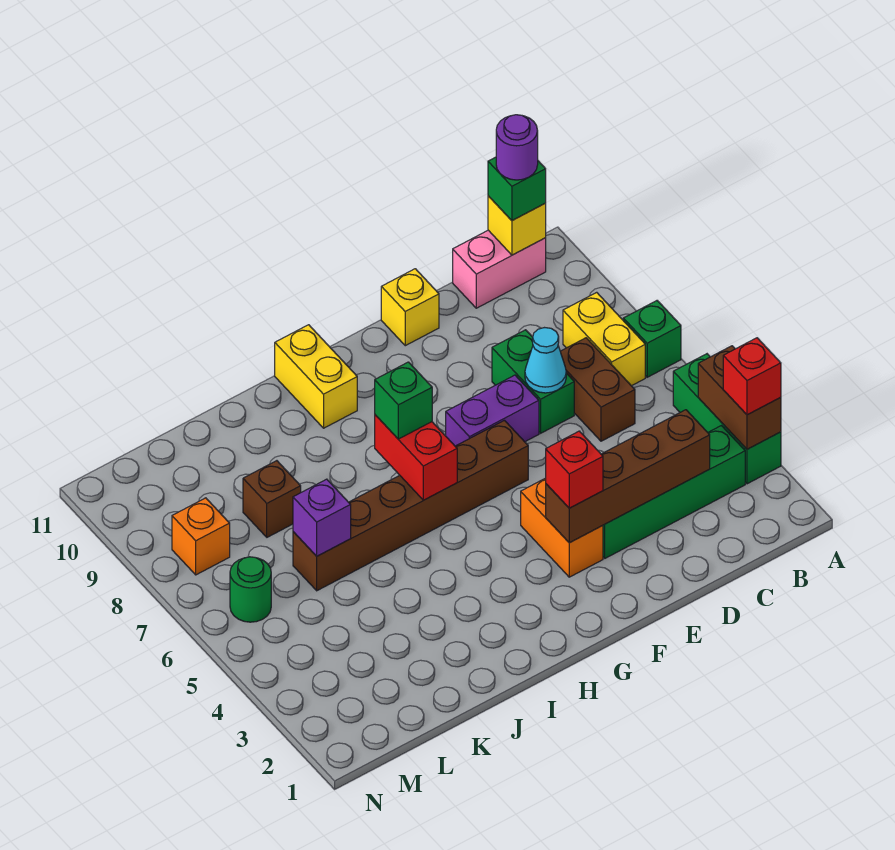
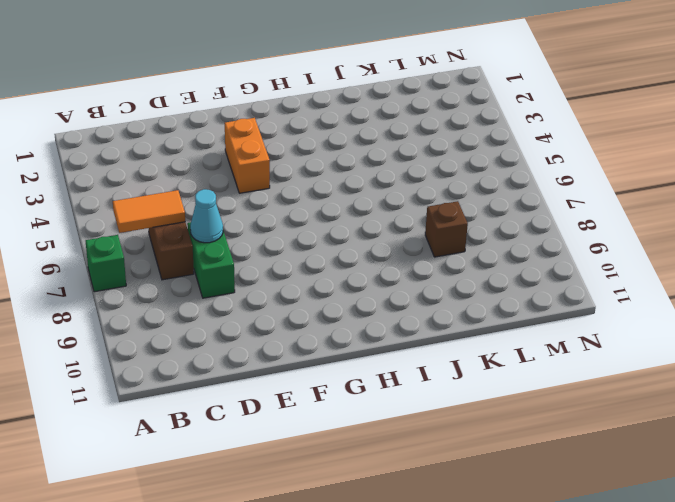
orange 1x2 tile [113,190,185,233] -> none
none -> green 1x3 brick [673,354,781,484]
none -> green 1x4 brick [603,426,745,558]
none -> yellow 1x2 brick [563,292,645,386]

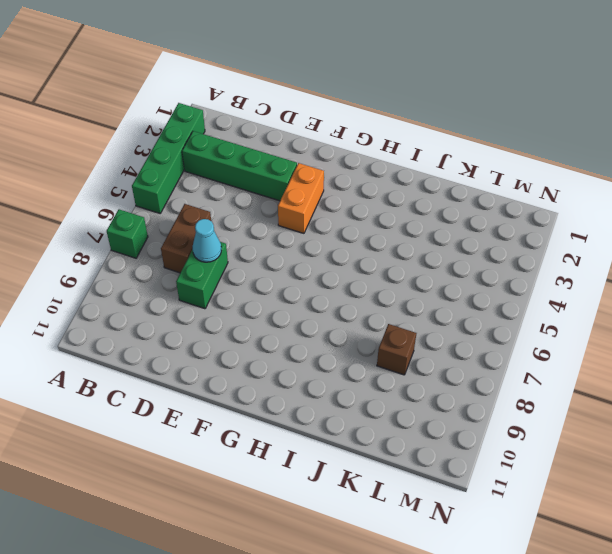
green 1x4 brick [132,103,205,213] -> green 1x3 brick [673,354,781,484]
none -> yellow 1x2 brick [563,292,645,386]
none -> pink 1x2 brick [453,230,546,308]
none -> purple 1x2 brick [446,375,539,446]

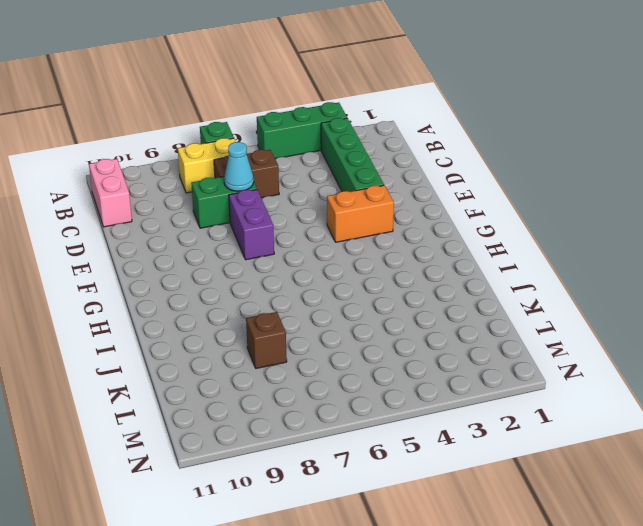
none -> yellow 1x1 brick [381,269,439,346]
none -> brown 1x6 brick [293,420,528,591]
none -> yellow 1x2 brick [275,325,357,428]

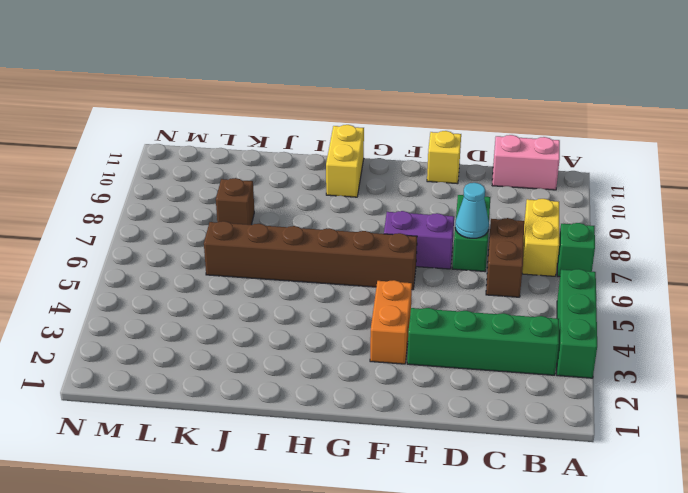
none -> green 1x1 round brick [230,557,271,622]
none -> orange 1x1 brick [172,498,230,575]
none -> brown 1x2 brick [698,346,781,449]

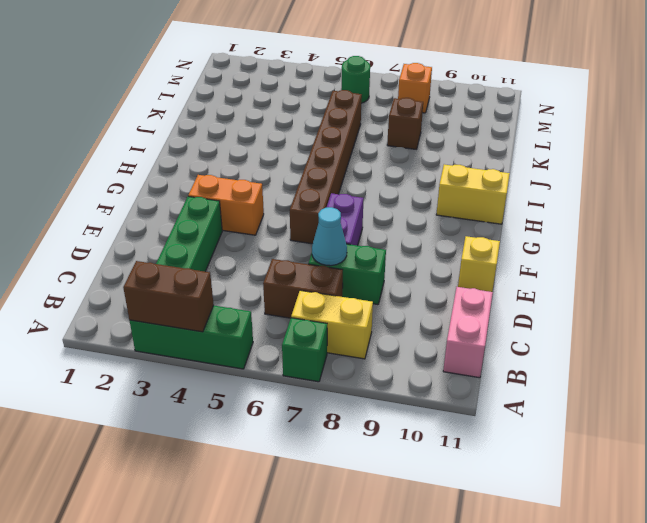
none -> yellow 1x1 brick [488,196,546,255]
none -> brown 1x4 brick [546,410,710,543]
none -> red 1x2 brick [375,415,457,500]

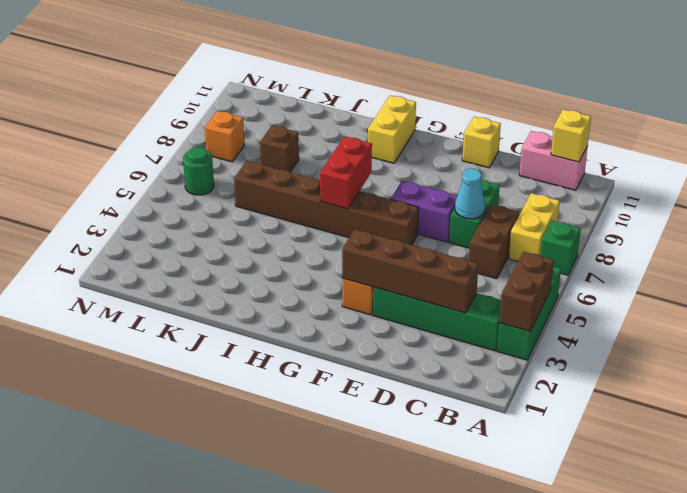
none -> purple 1x1 brick [293,479,351,556]
none -> red 1x1 brick [723,338,781,415]
none -> green 1x1 brick [488,157,546,221]

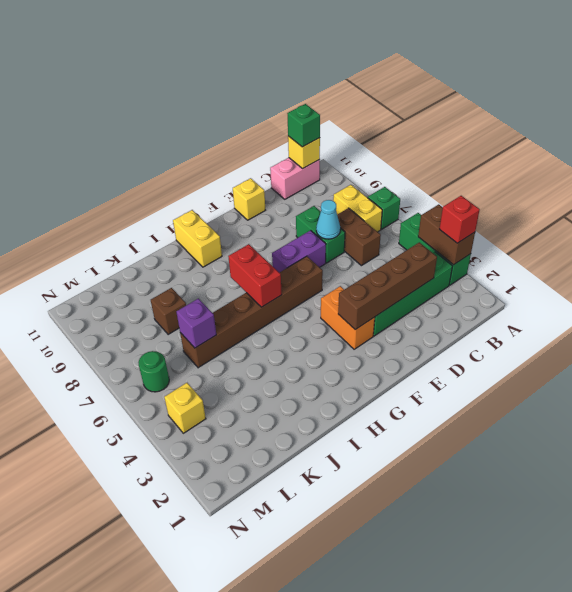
yellow 1x1 brick [164,383,206,433] -> none
none -> orange 1x1 brick [172,498,230,575]
none -> red 1x1 brick [546,431,603,508]
none -> green 1x1 brick [375,362,432,439]

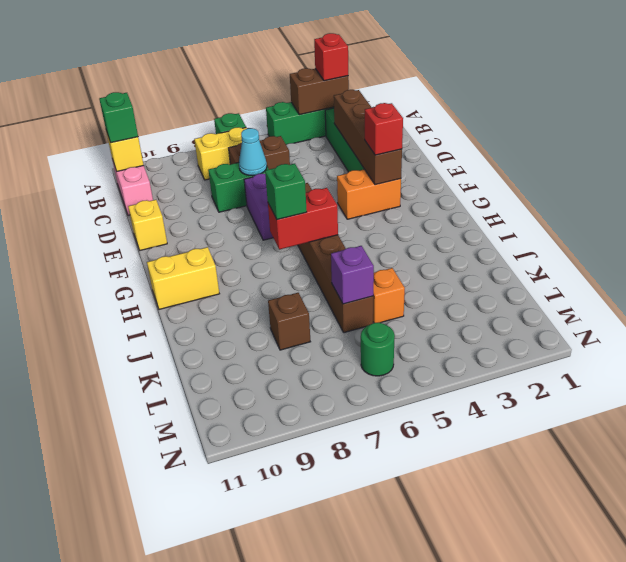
orange 1x1 brick [373,268,405,323] -> orange 1x1 brick moved to [172,498,230,575]
none -> purple 1x1 round brick [496,115,538,180]

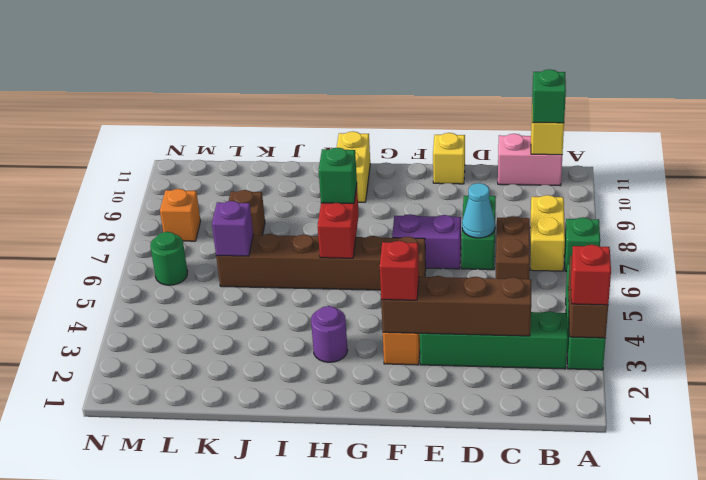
purple 1x1 round brick [311,306,348,362] -> purple 1x1 round brick moved to [496,115,538,180]

